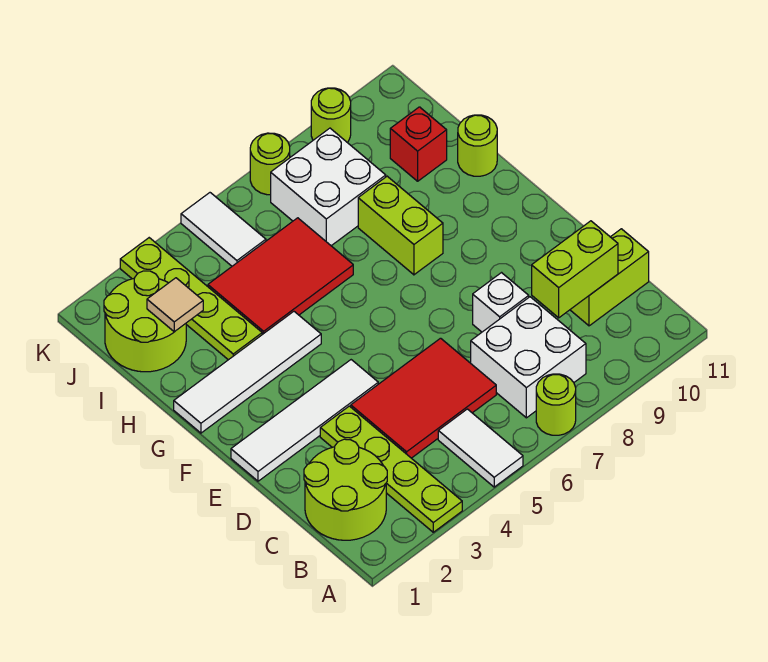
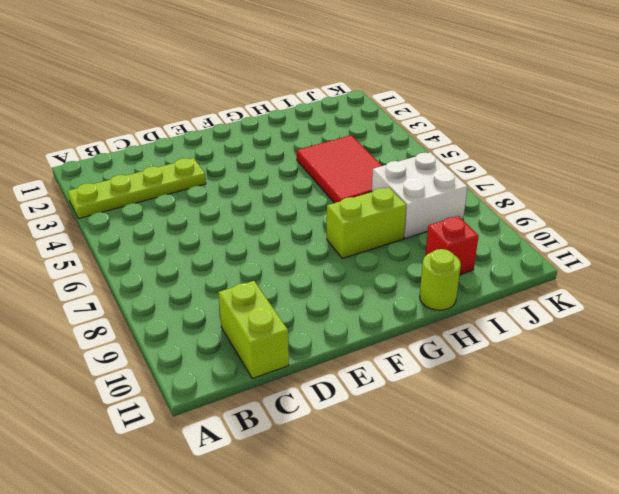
none -> white 1x2 tile [438,409,523,487]
none -> lime 1x1 round brick [536,374,576,435]
none -> lime 2x2 round brick [304,439,387,540]

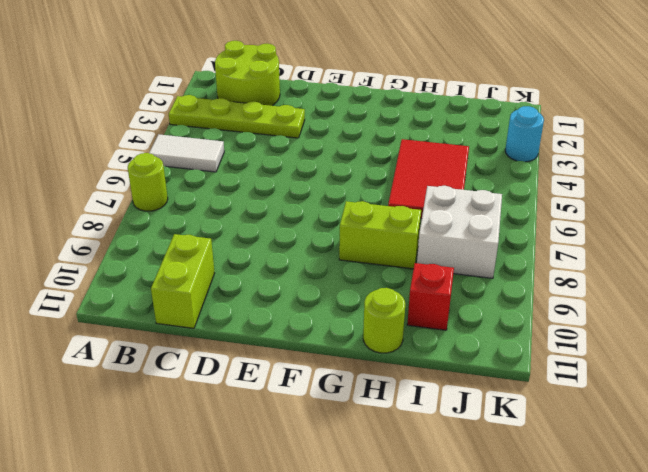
cyan 1x1 round brick [505,106,544,162] -> lime 1x4 plate [120,238,262,360]
none -> white 2x2 brick [471,297,586,418]
none -> red 2x3 tile [351,338,496,458]
none -> white 1x1 brick [473,273,529,332]

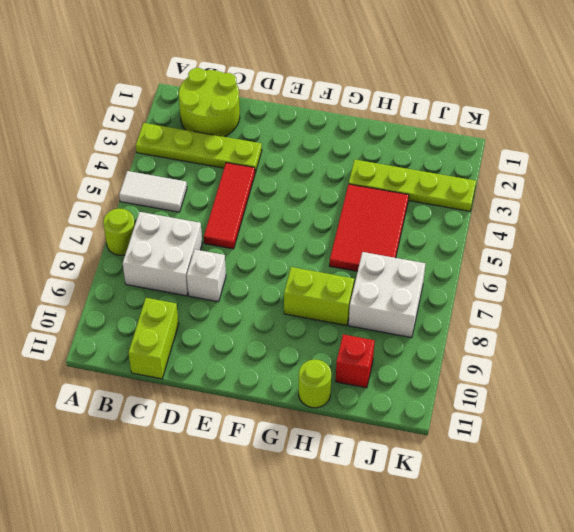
red 1x3 tile [204,163,255,249] -> red 2x3 tile [351,338,496,458]
none -> white 1x4 tile [231,360,378,481]
none -> white 1x4 tile [174,311,321,433]
none -> lime 2x2 round brick [104,271,186,372]

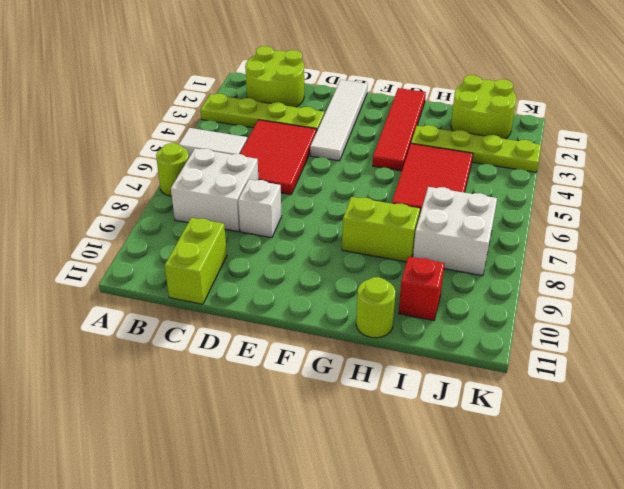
red 1x4 tile [373,88,426,171] -> white 1x4 tile [174,311,321,433]
none -> white 1x2 tile [181,193,266,266]
none -> lime 1x1 round brick [250,133,290,195]
none -> lime 1x1 round brick [311,88,351,142]

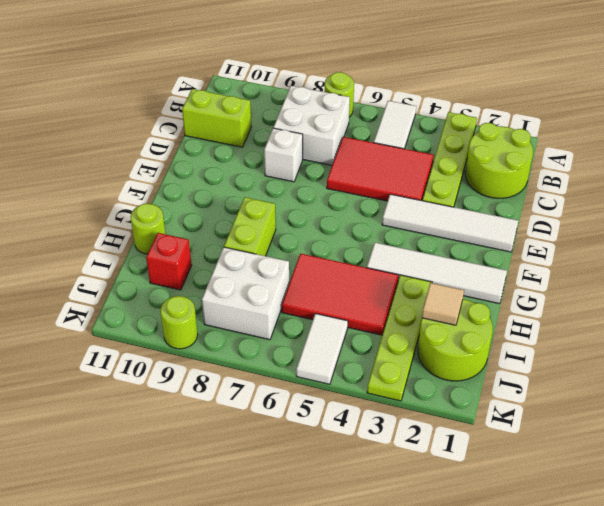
none -> lime 1x1 round brick [250,133,290,195]
none -> lime 1x2 brick [532,221,618,318]

